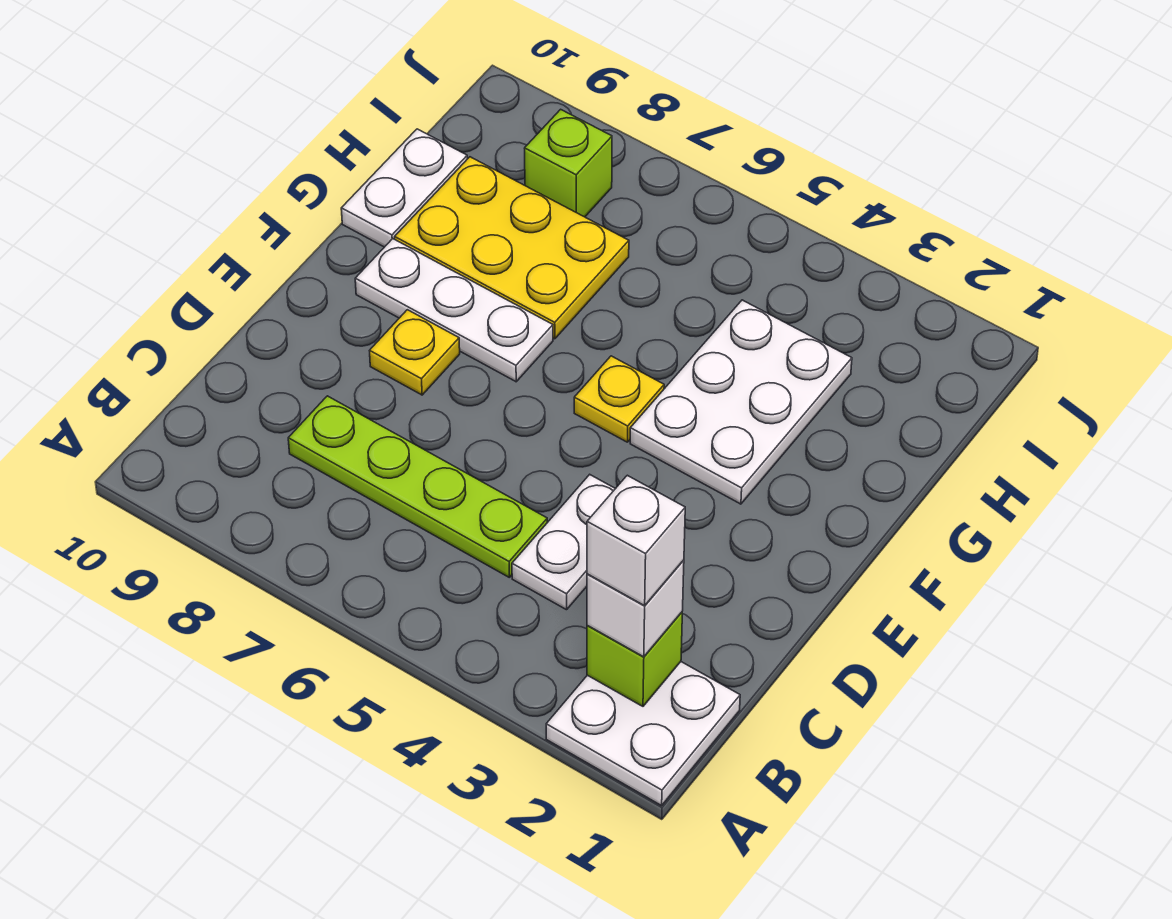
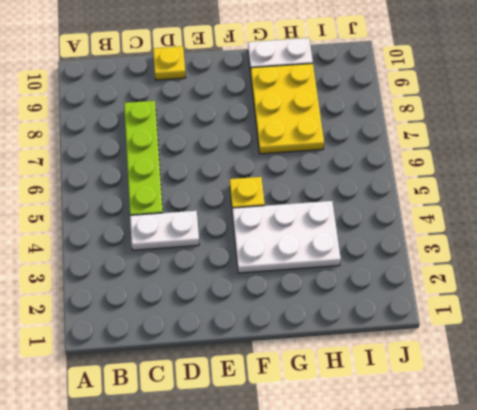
yellow 1x1 plate [153,46,186,80] -> yellow 1x1 plate moved to [370,310,460,395]
none -> white 2x2 plate [546,662,740,806]
none -> white 1x3 plate [355,239,553,382]
none -> lime 1x1 brick [525,109,612,217]

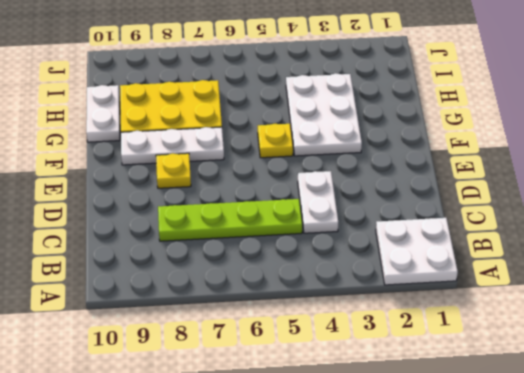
none -> lime 1x1 brick [525,109,612,217]
none -> lime 1x1 brick [587,612,682,706]
none -> white 1x1 brick [587,560,684,657]

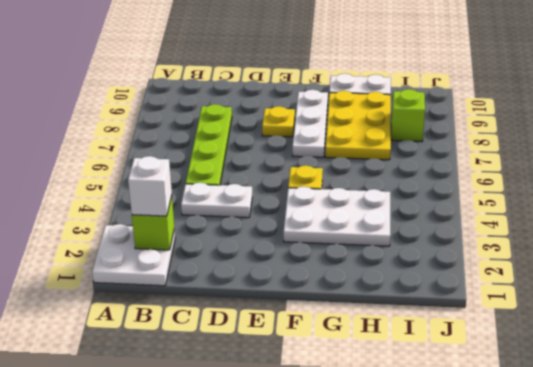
none -> white 1x1 brick [587,475,685,606]

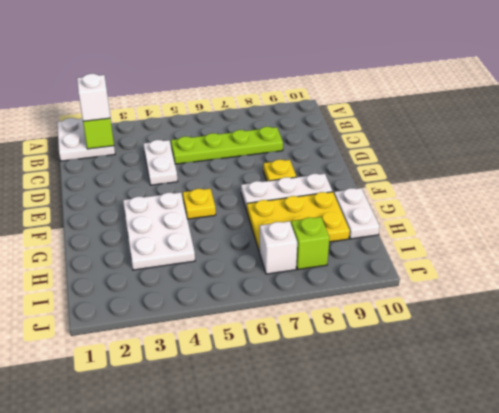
white 1x1 brick [259,221,297,274] -> white 1x1 brick moved to [587,475,685,606]

